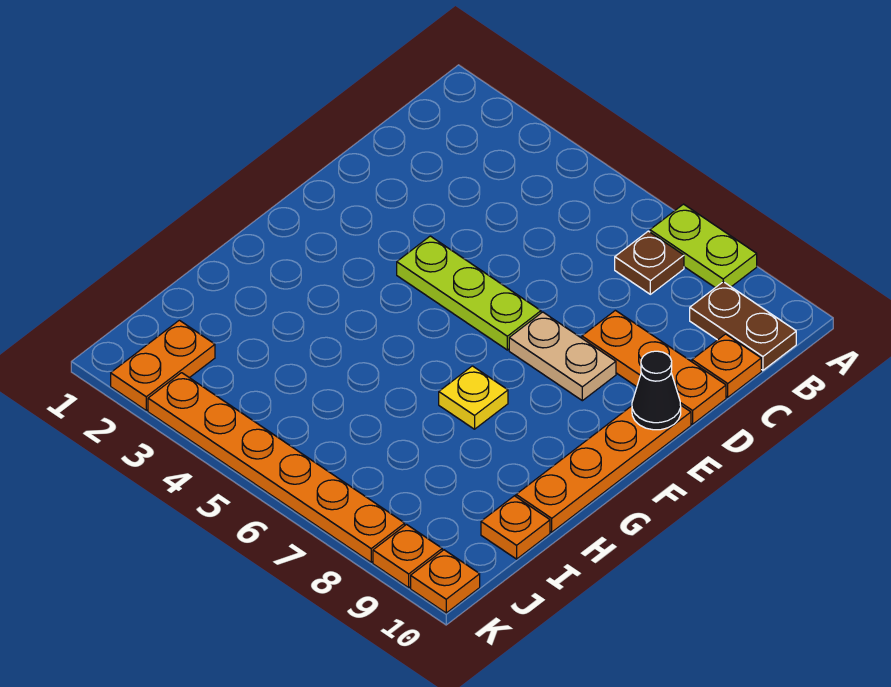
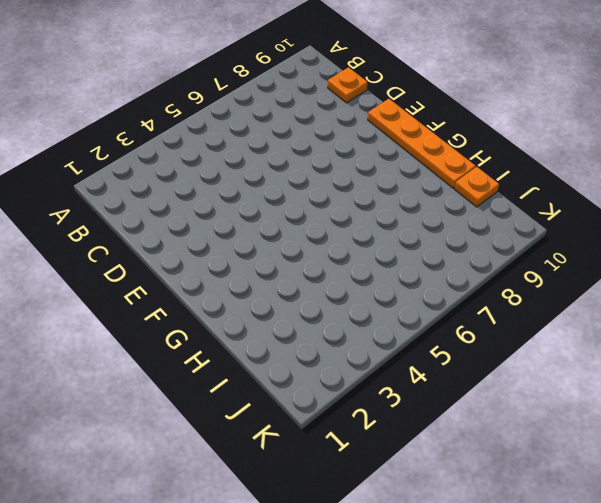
none -> lime 1x2 plate [650,204,757,288]
none -> brown 1x1 plate [615,231,684,294]
none -> brown 1x2 plate [690,282,796,370]

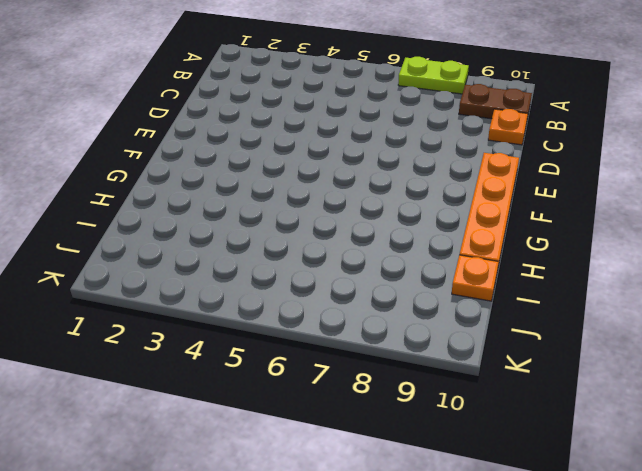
none -> brown 1x1 plate [615,231,684,294]
none -> orange 1x3 plate [582,310,726,424]
none -> lime 1x3 plate [397,236,541,350]

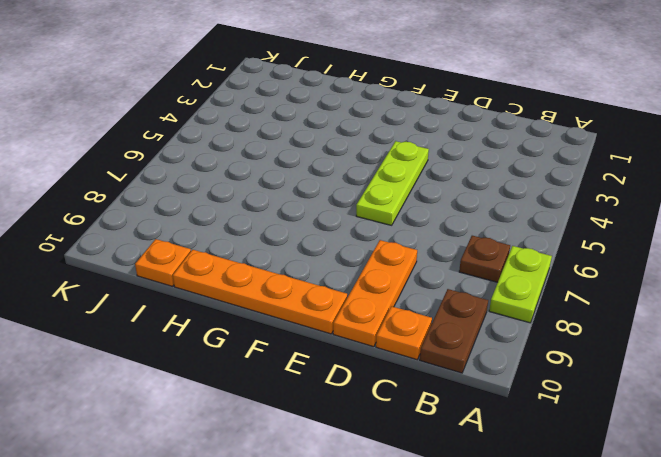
none -> tan 1x2 plate [509,312,616,401]
none -> yellow 1x1 plate [439,366,508,429]
none -> orange 1x2 plate [111,320,215,410]

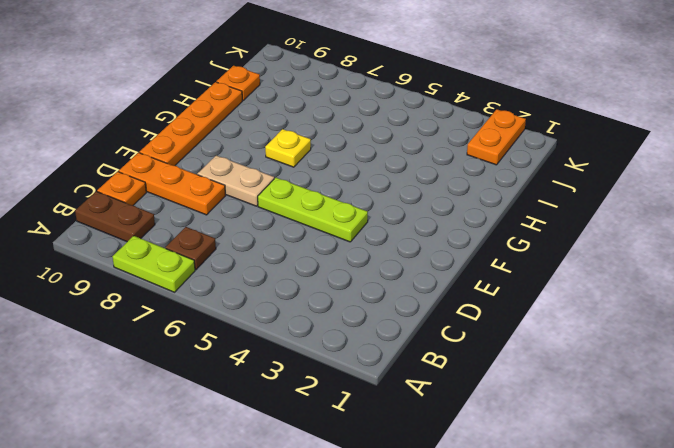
none -> orange 1x6 plate [148,373,405,562]
none -> orange 1x1 plate [373,525,442,588]
none -> orange 1x1 plate [411,550,480,613]

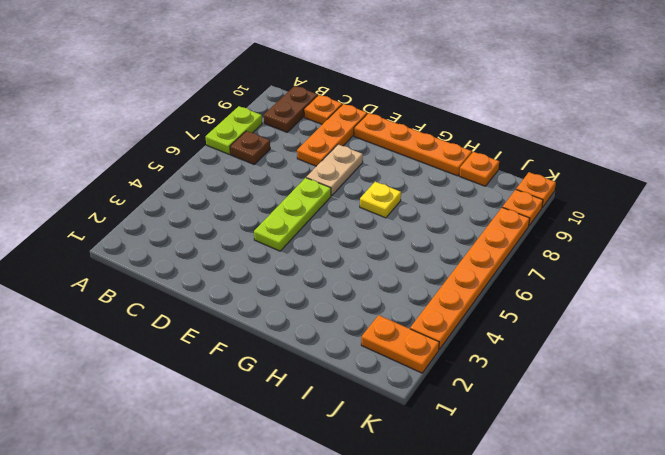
none -> black 1x1 cone [632,351,681,430]

